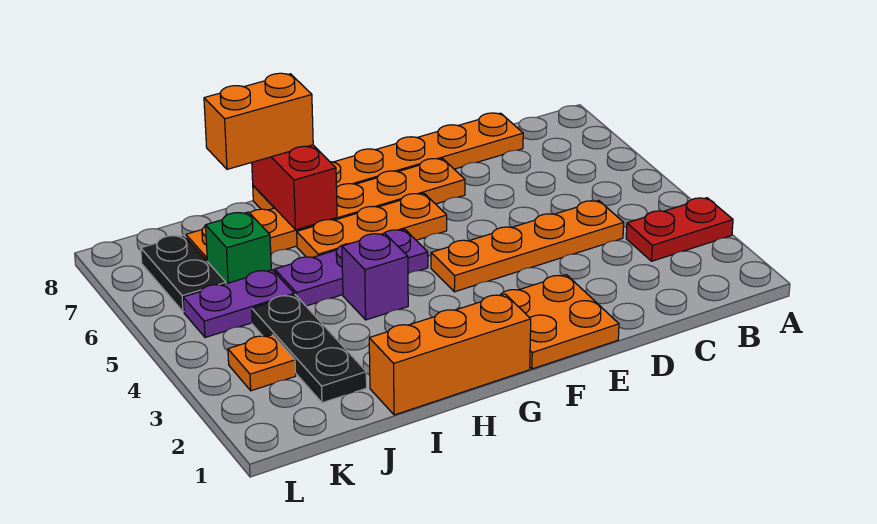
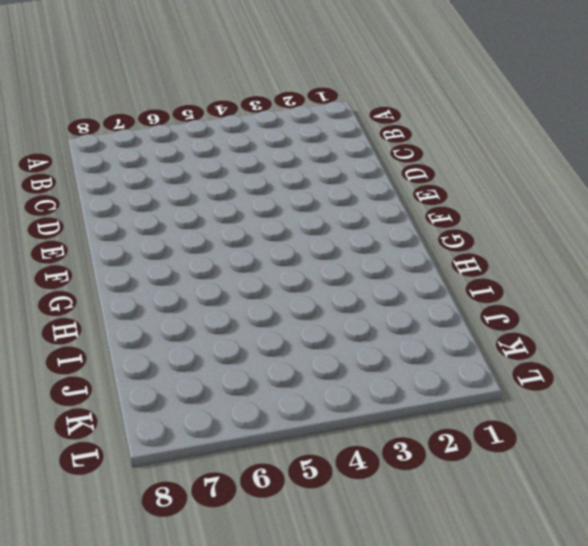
none -> red 1x2 plate [626,198,733,261]
none -> orange 1x4 plate [431,201,624,292]
none -> orange 1x6 plate [253,113,523,210]

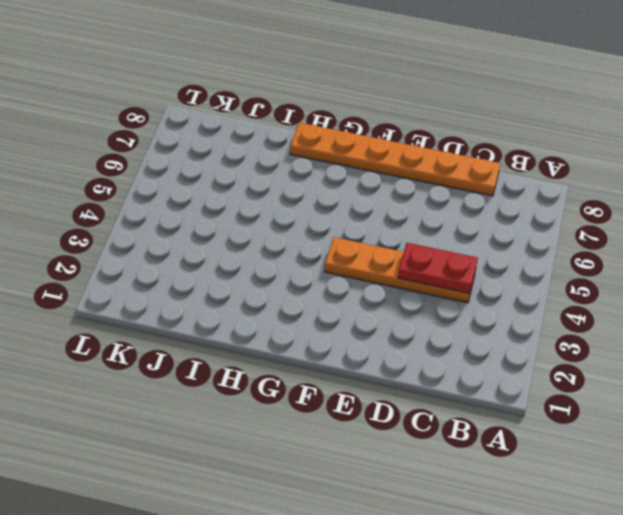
red 1x2 plate [398,243,478,294] -> red 1x2 plate moved to [626,198,733,261]
none -> orange 2x2 plate [500,275,619,369]
none -> orange 1x6 plate [186,159,465,261]
none -> orange 1x3 plate [297,193,447,257]

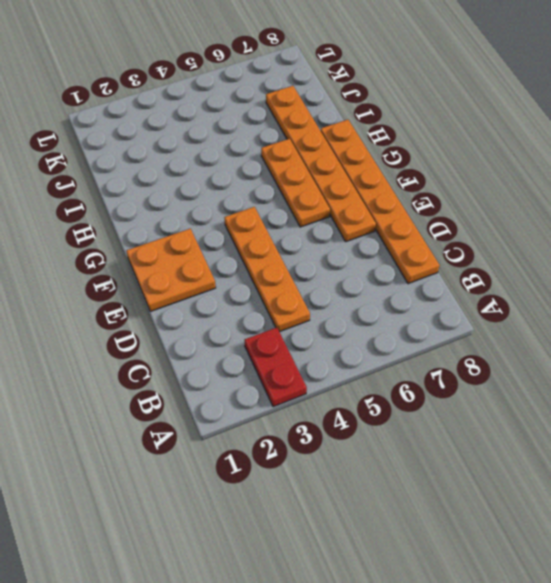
none -> orange 1x3 brick [369,294,531,415]
none -> purple 1x3 plate [275,229,428,306]
none -> purple 1x1 brick [342,233,408,320]

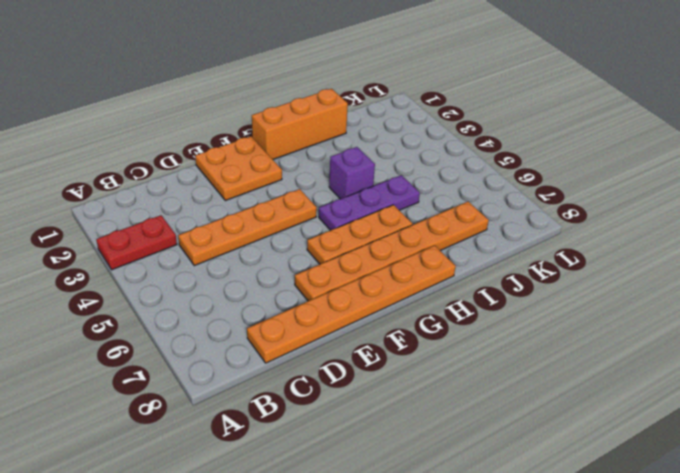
none -> black 1x3 plate [252,295,367,403]
none -> purple 1x2 plate [183,270,294,338]
none -> green 1x1 brick [206,212,271,284]

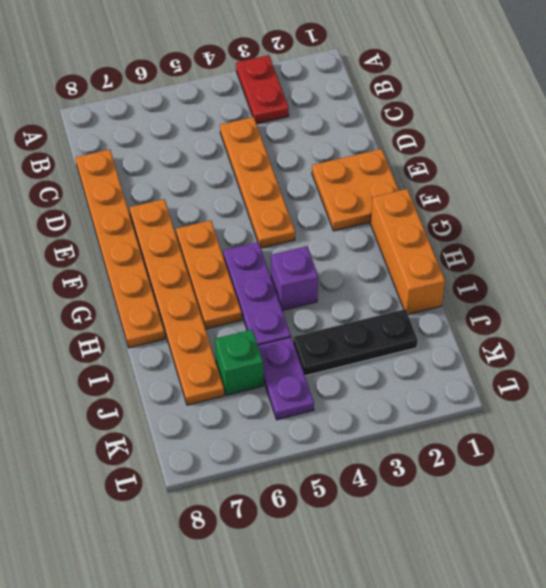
none -> orange 1x1 plate [228,335,296,391]
none -> black 1x2 plate [141,235,226,312]
none -> red 1x2 brick [252,145,337,230]

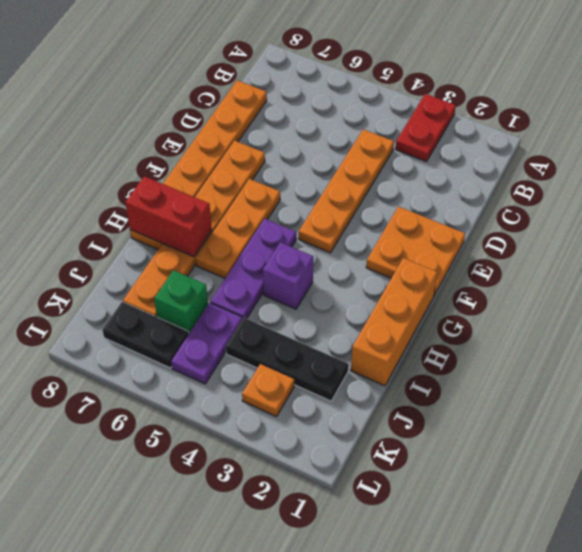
none -> orange 1x2 brick [204,73,313,169]

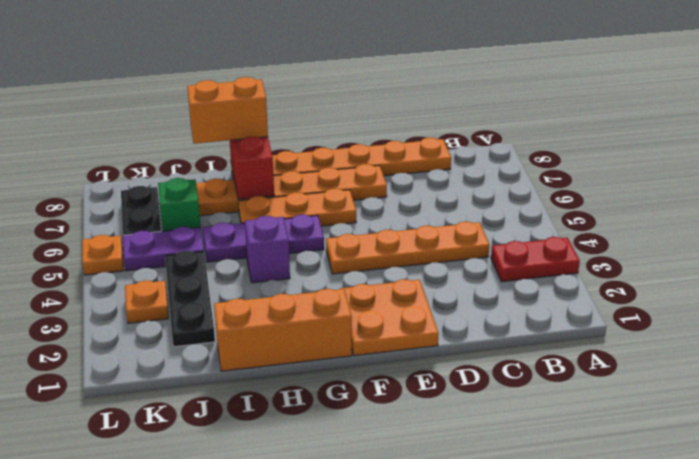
orange 1x1 plate [82,235,123,275] -> none

